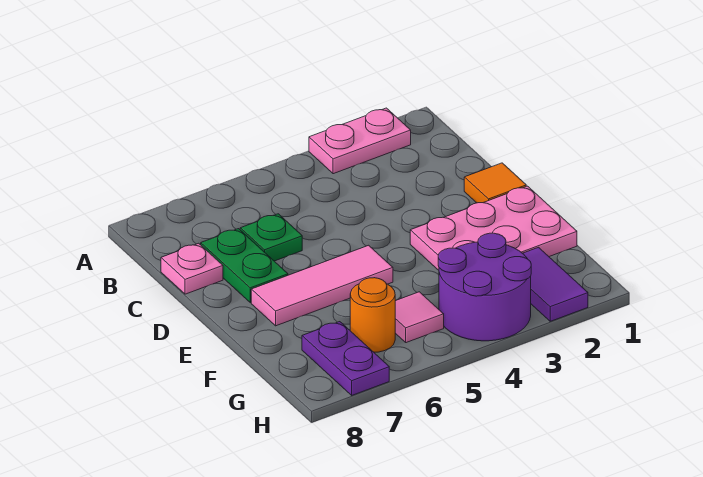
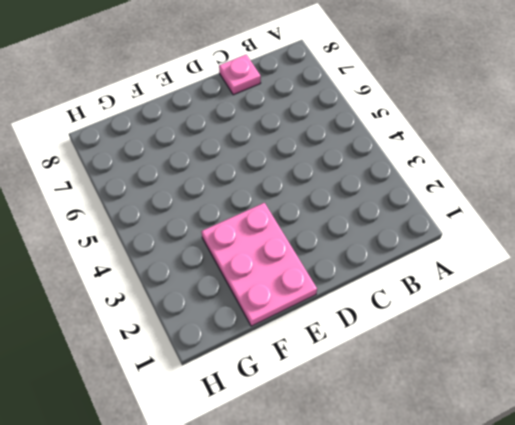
none -> pink 1x2 plate [309,108,411,174]
none -> green 1x1 plate [240,214,302,261]
none -> green 1x2 plate [201,229,288,303]

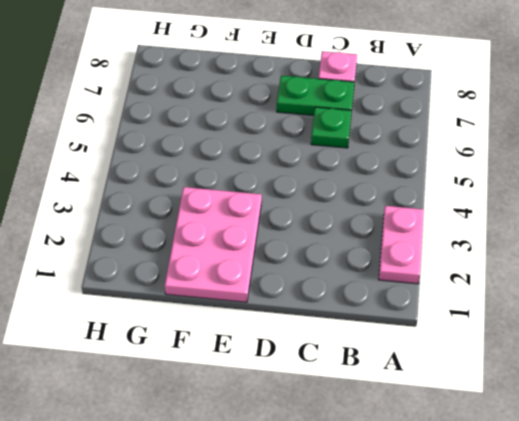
none -> orange 1x1 tile [464,163,526,203]
none -> pink 1x3 tile [251,245,393,326]
none -> purple 1x2 tile [523,247,588,321]

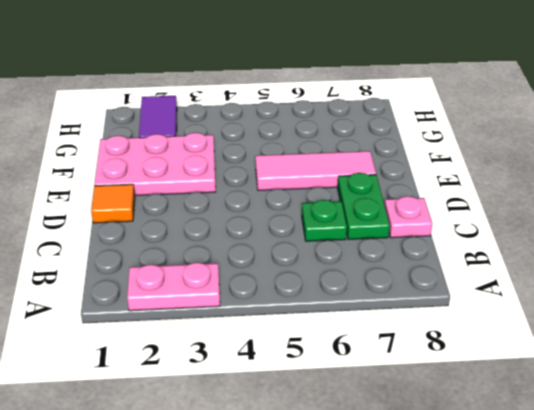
none -> purple 2x2 round brick [438,233,531,341]
none -> pink 1x1 tile [395,292,444,343]
none -> orange 1x1 round brick [350,278,396,352]

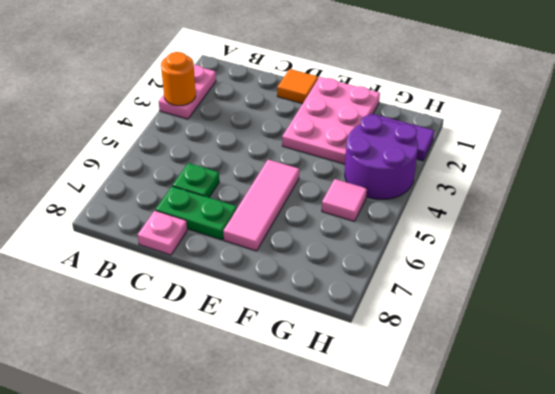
orange 1x1 round brick [161,52,196,106] -> orange 1x1 round brick moved to [350,278,396,352]
none -> purple 1x2 plate [302,322,389,395]

